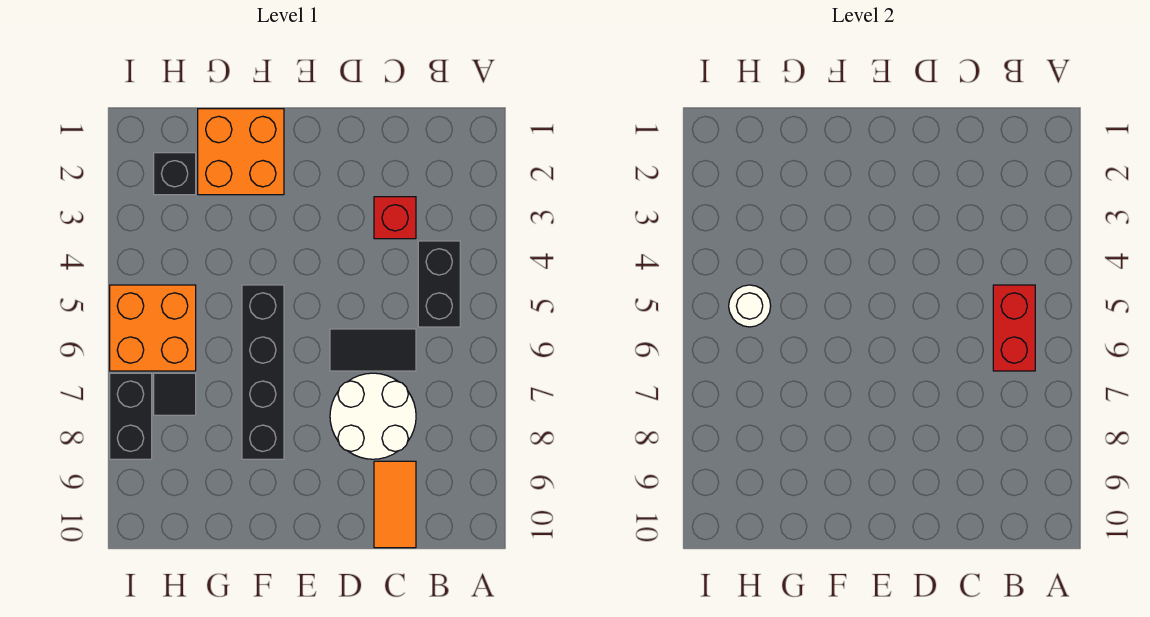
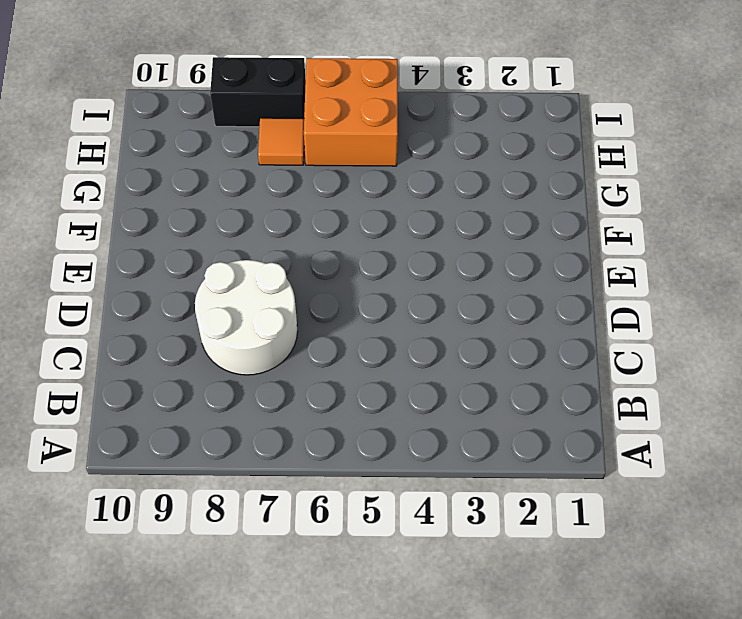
orange 1x1 tile [258,118,304,165] -> black 1x1 tile [154,373,196,415]
none -> black 1x2 brick [418,241,460,327]
none -> red 1x1 brick [374,197,416,239]
none -> black 1x2 tile [330,329,416,371]

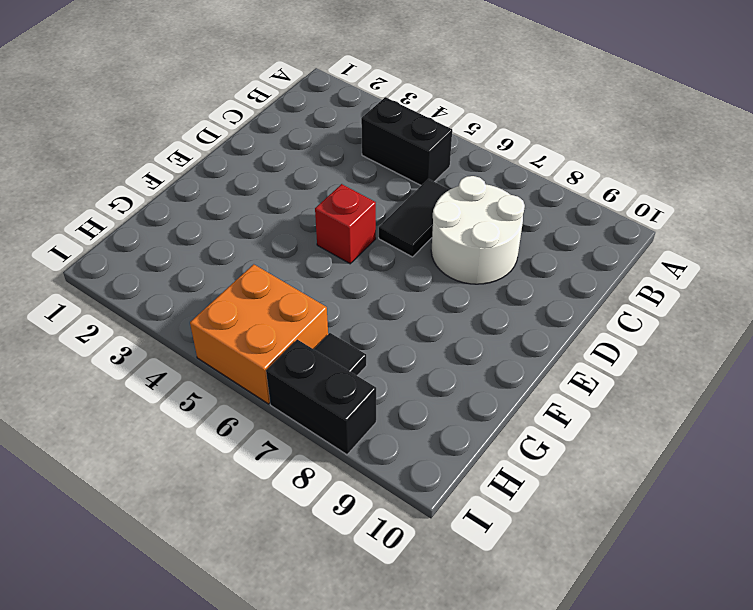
red 1x1 brick [315,184,376,264] -> red 1x1 brick moved to [374,197,416,239]
none -> orange 1x2 tile [374,461,416,548]
none -> orange 2x2 brick [198,109,284,195]
none -> black 1x4 brick [242,285,284,459]

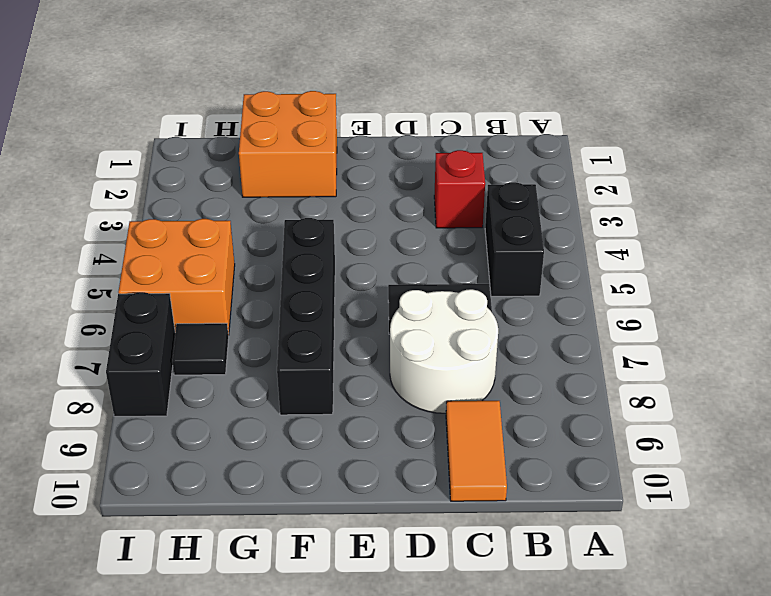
none -> black 1x1 brick [154,153,196,195]
none -> red 1x2 brick [993,285,1035,371]
none -> white 1x1 round brick [729,285,771,327]

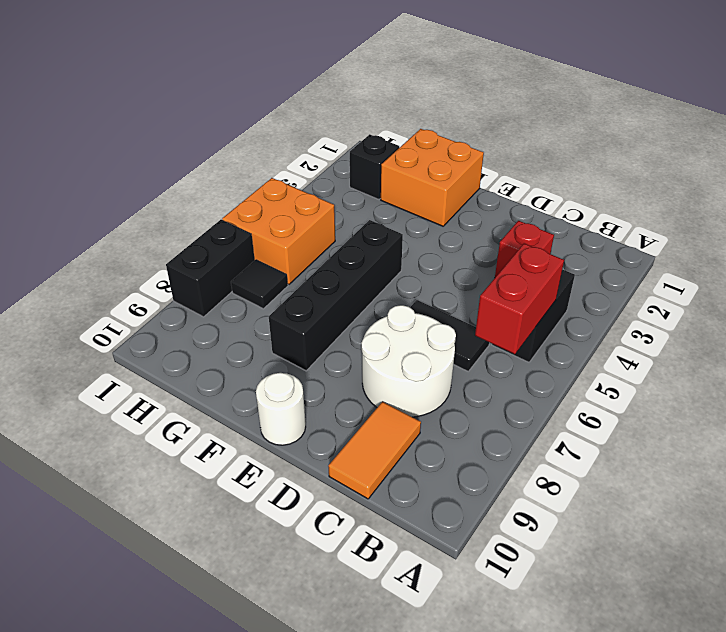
white 1x1 round brick [256,373,306,445] -> white 1x1 round brick moved to [729,285,771,327]

